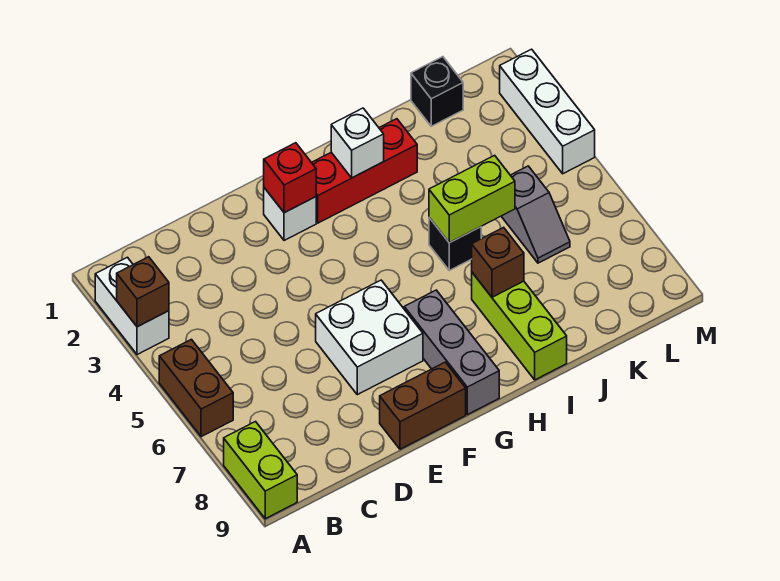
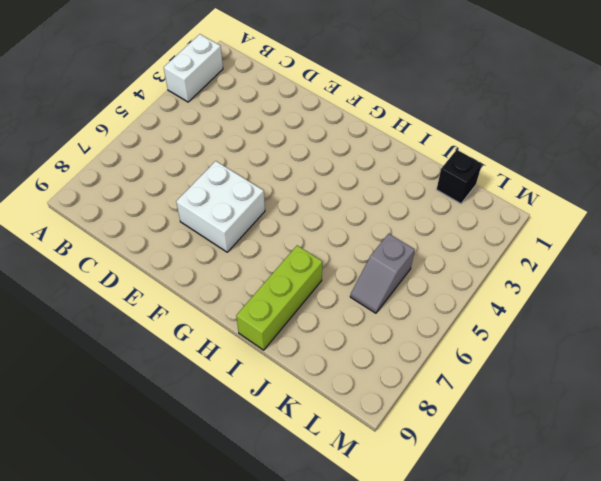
none -> brown 1x2 brick [159,339,233,437]
none -> lime 1x2 brick [224,422,297,519]
none -> brown 1x2 brick [380,362,466,449]

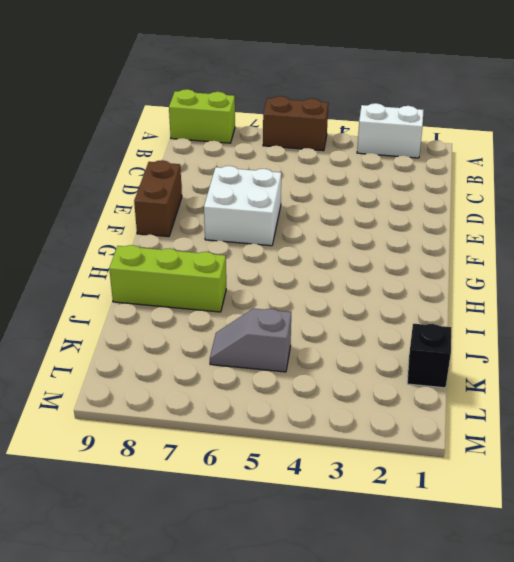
none -> white 1x1 brick [264,188,316,241]
none -> red 1x3 brick [311,119,417,223]
none -> grey 1x3 brick [404,290,499,415]

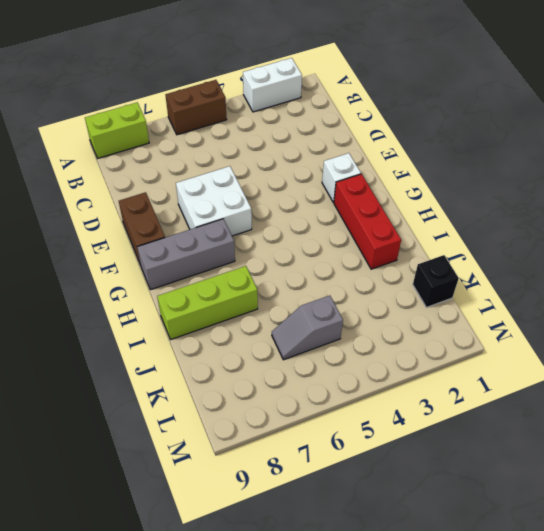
none -> black 1x1 brick [429,218,481,270]
none -> white 1x3 brick [500,49,595,174]
none -> brown 1x1 brick [117,257,169,327]

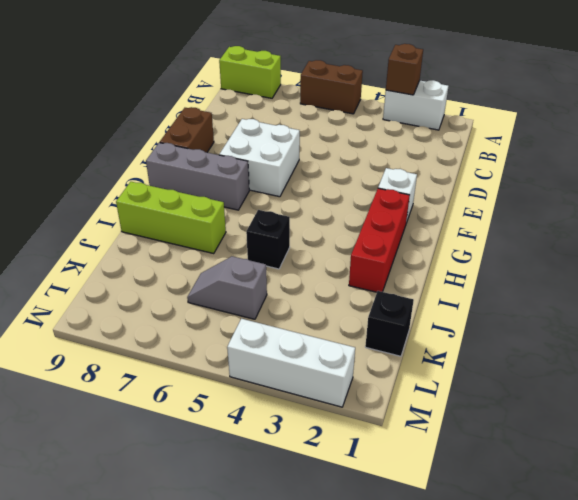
none -> red 1x1 brick [264,143,316,213]
none -> white 1x1 brick [331,108,384,178]
none -> lime 1x2 brick [429,155,515,243]

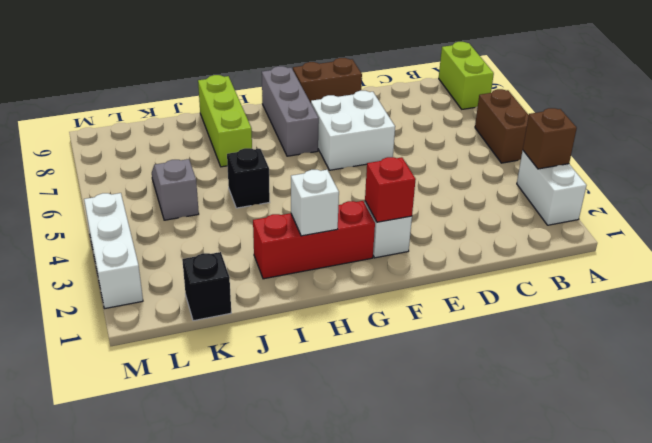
none -> lime 1x2 brick [429,155,515,243]
none -> brown 1x1 brick [472,227,524,297]

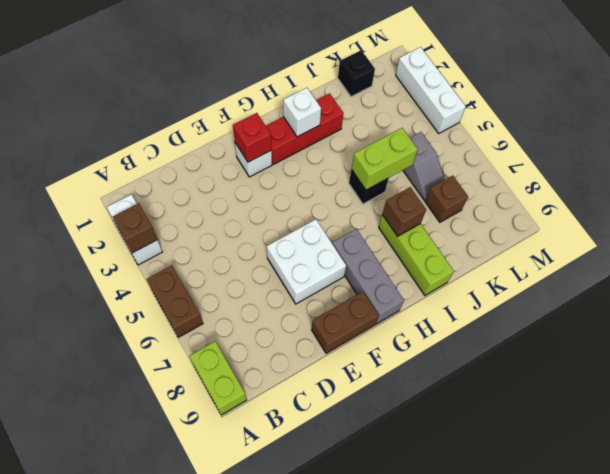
brown 1x1 brick [425,176,468,222] -> none

